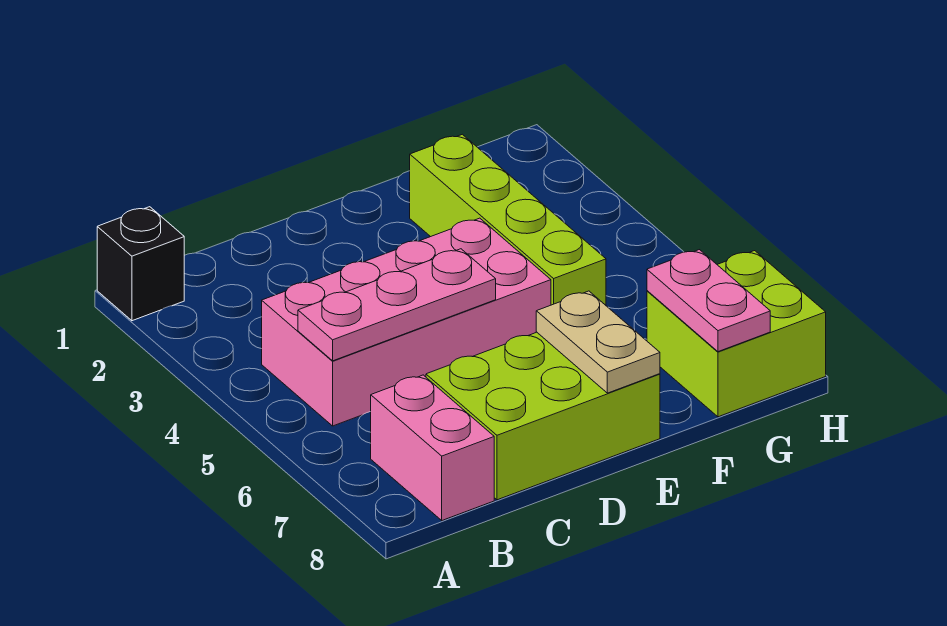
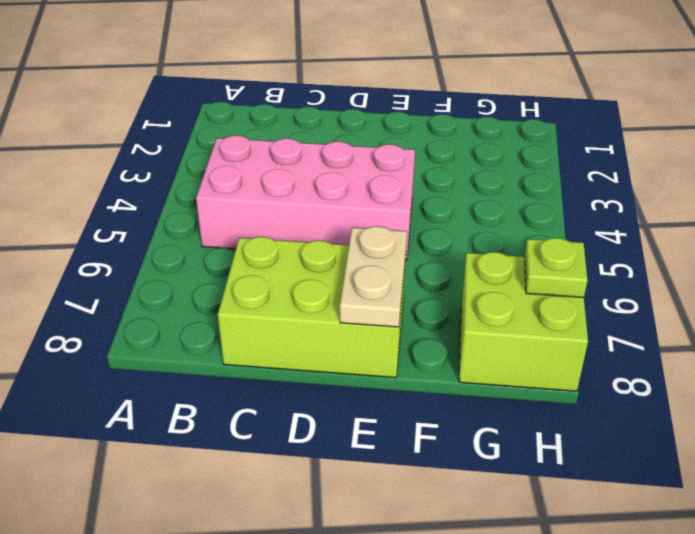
lime 1x1 plate [524,238,588,298] -> none
none -> black 1x1 brick [97,207,184,321]
none -> pink 1x2 brick [371,375,494,520]

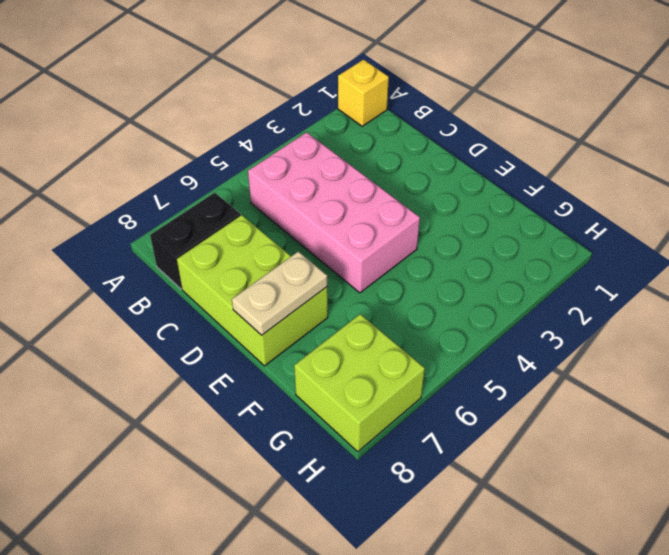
yellow 1x1 brick [338,60,389,126] -> black 1x1 brick [97,207,184,321]
black 1x2 brick [150,193,241,289] -> pink 1x2 brick [371,375,494,520]
none -> lime 1x4 brick [410,134,606,305]
none -> pink 1x3 plate [298,249,496,361]

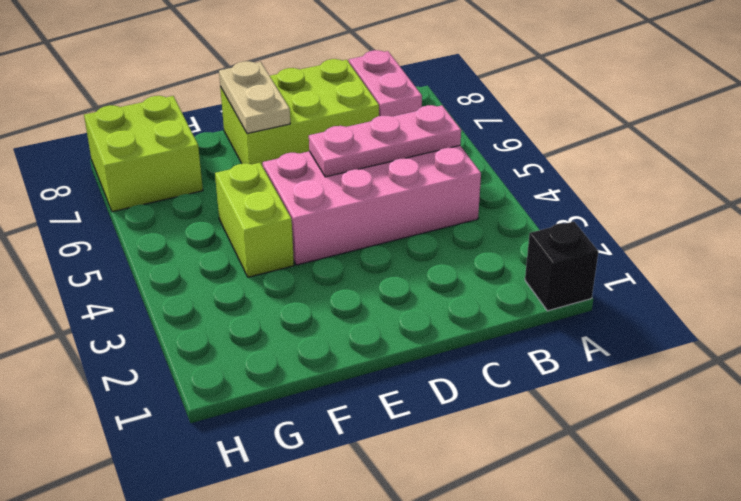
lime 1x2 brick [215,163,294,277] -> lime 1x4 brick [410,134,606,305]
none -> pink 1x2 plate [647,250,770,352]

